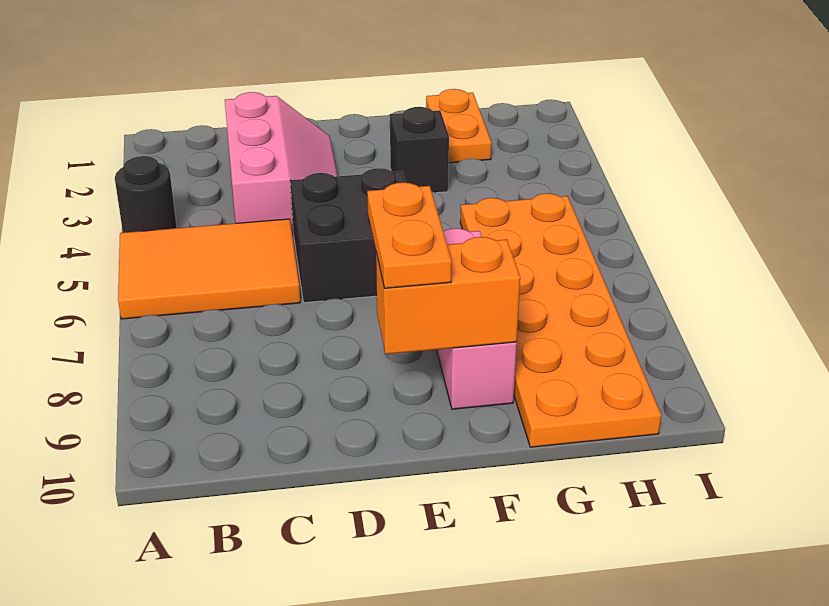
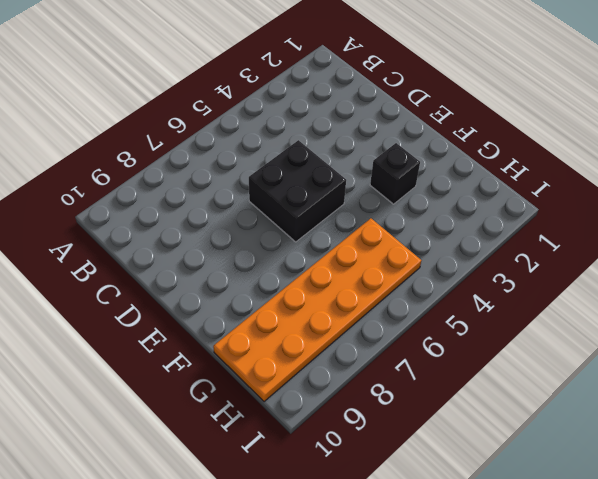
none -> black 1x1 round brick [115,156,177,233]
none -> orange 2x3 tile [118,219,300,319]

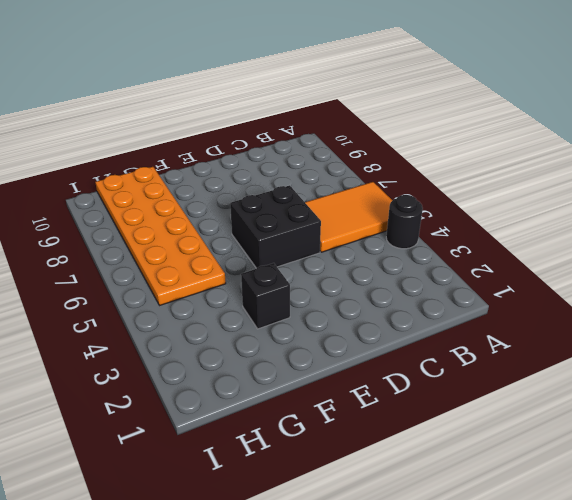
none -> pink 2x3 slope [225,92,338,235]
none -> pink 1x3 brick [437,228,517,409]

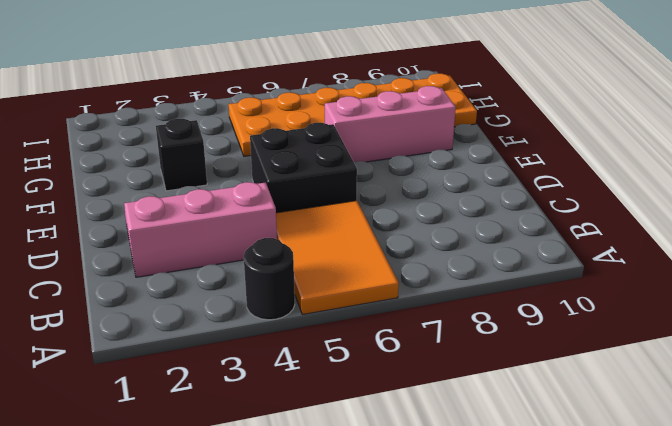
none -> orange 1x2 plate [426,89,492,163]
none -> orange 1x2 brick [376,237,520,354]

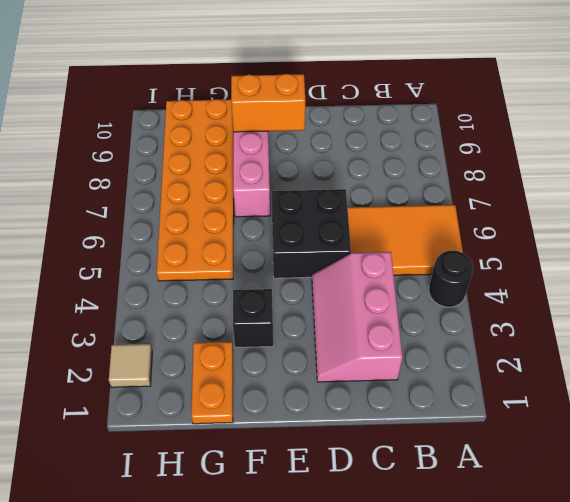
tan 1x1 tile [109,344,152,387] -> none
none -> orange 1x2 plate [367,182,452,288]

